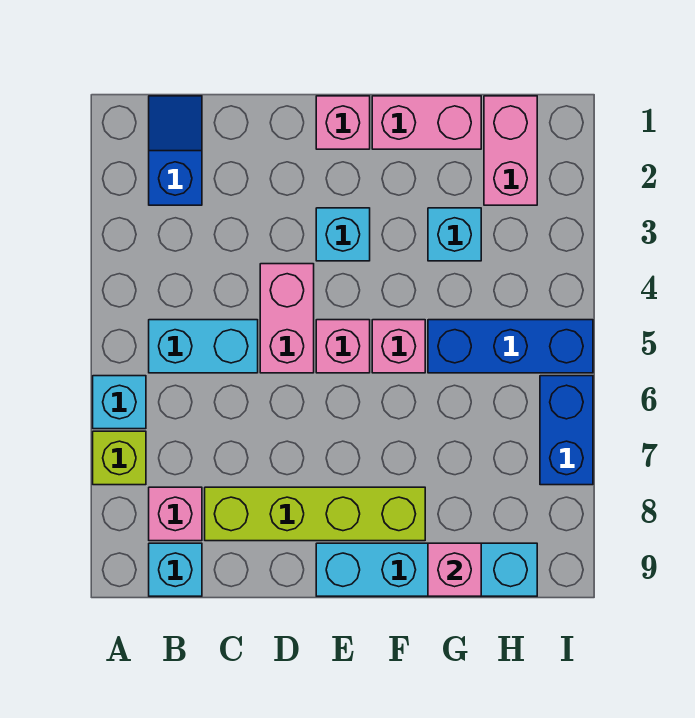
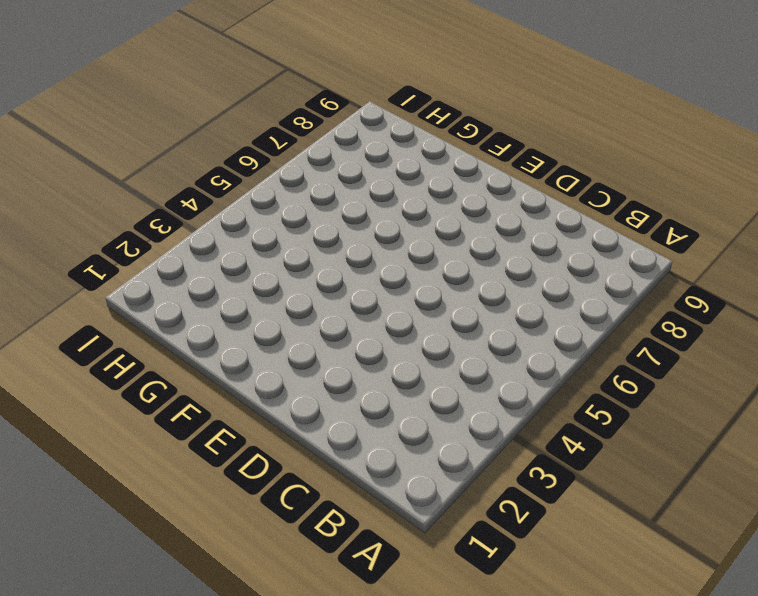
none -> cyan 1x1 brick [93,376,146,429]
none -> lime 1x1 brick [93,431,146,485]
none -> blue 1x2 slope [149,96,202,205]

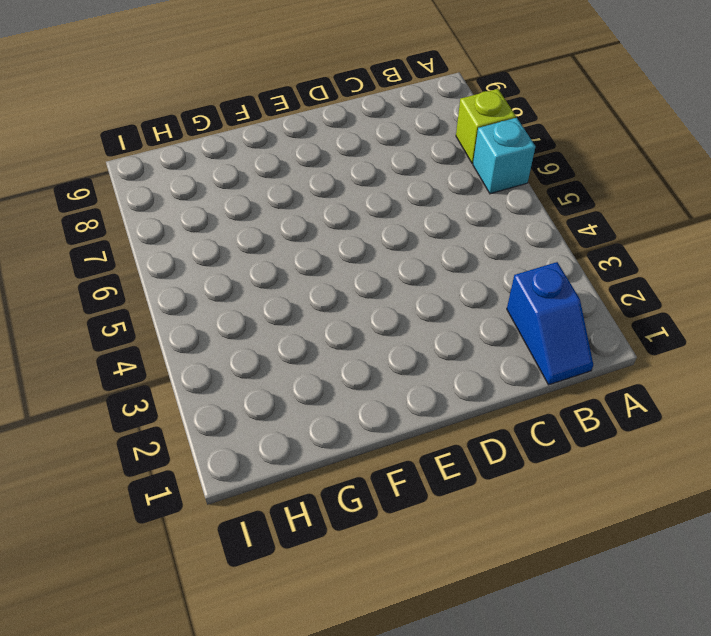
none -> cyan 1x2 brick [149,320,258,373]
none -> pink 1x1 brick [149,487,202,541]
none -> cyan 1x1 brick [149,543,202,596]

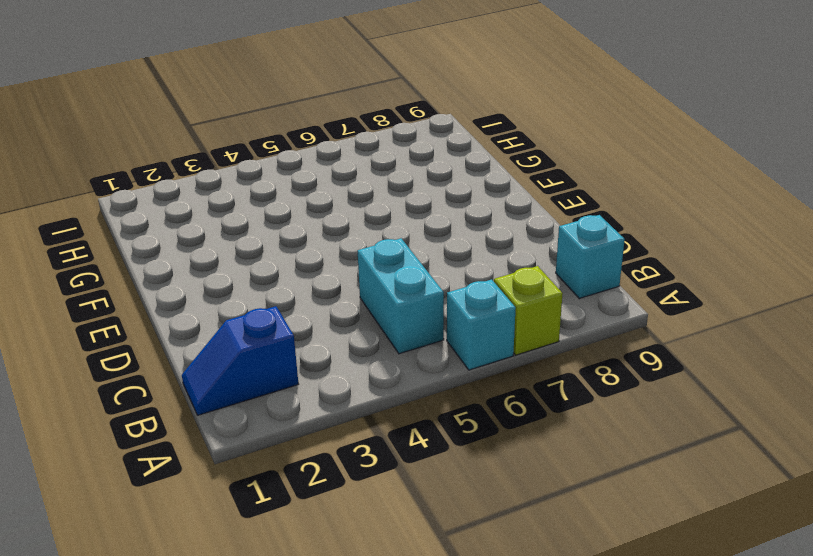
none -> pink 1x1 brick [149,487,202,541]
none -> lime 1x4 brick [205,487,425,541]
none -> pink 1x2 brick [260,264,314,373]

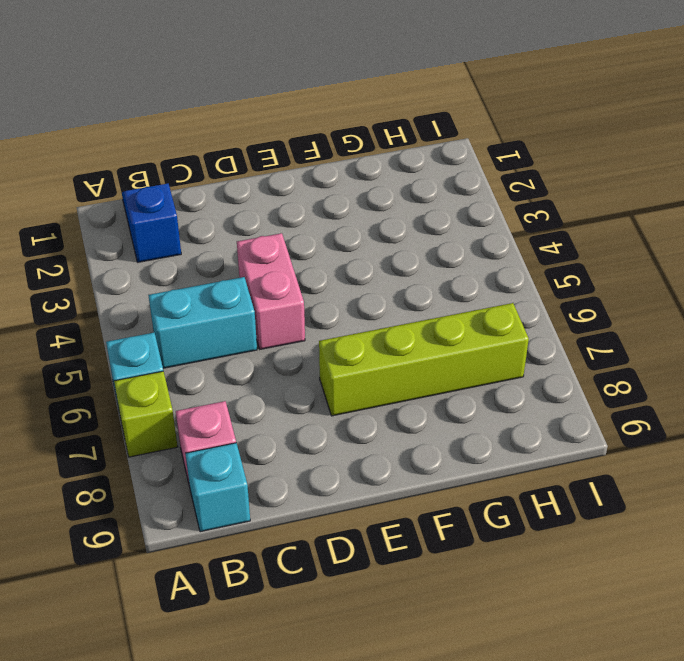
lime 1x4 brick [319,303,529,416] -> lime 1x4 brick moved to [205,487,425,541]
none -> pink 1x1 brick [316,96,370,149]
none -> cyan 1x1 brick [316,208,370,261]
none -> pink 1x1 brick [316,320,370,373]

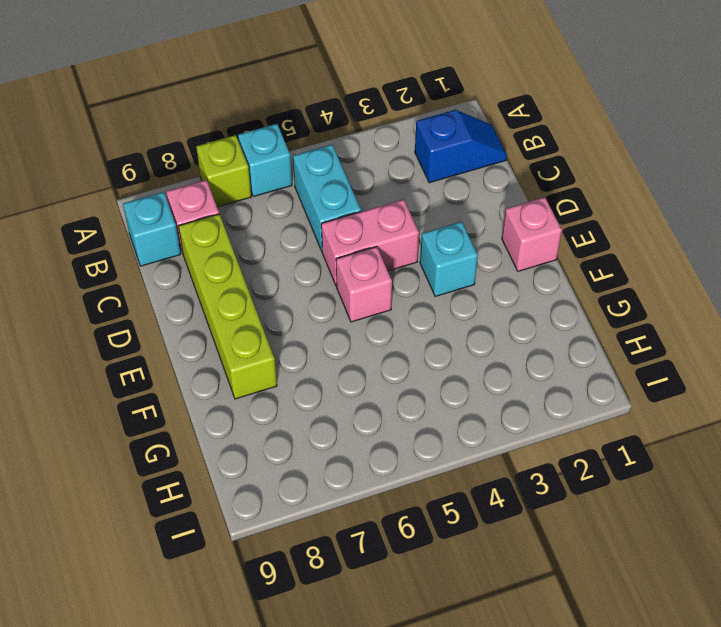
none -> cyan 1x4 brick [316,543,537,596]
none -> pink 1x2 brick [372,96,481,149]
none -> pink 1x1 brick [372,320,425,373]

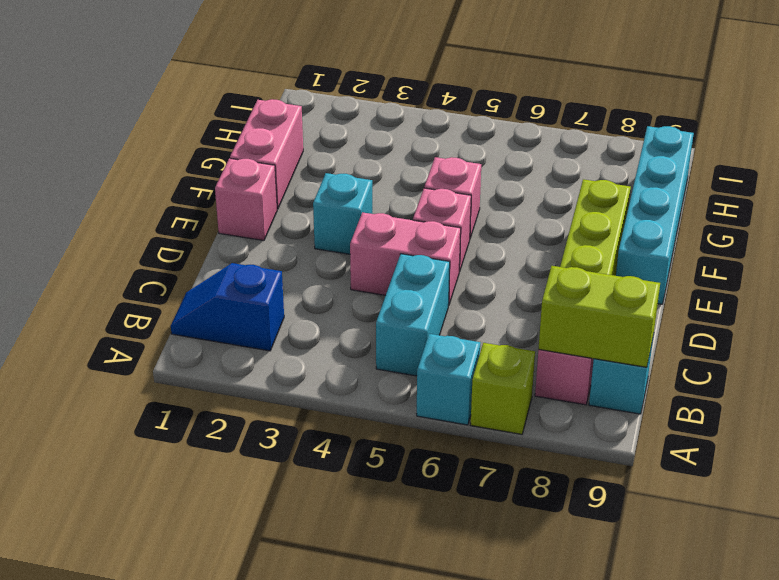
lime 1x2 brick [539,266,660,367] -> none
none -> cyan 1x1 brick [428,208,481,261]
none -> blue 1x3 brick [428,320,593,373]
none -> pink 1x2 brick [484,96,537,205]

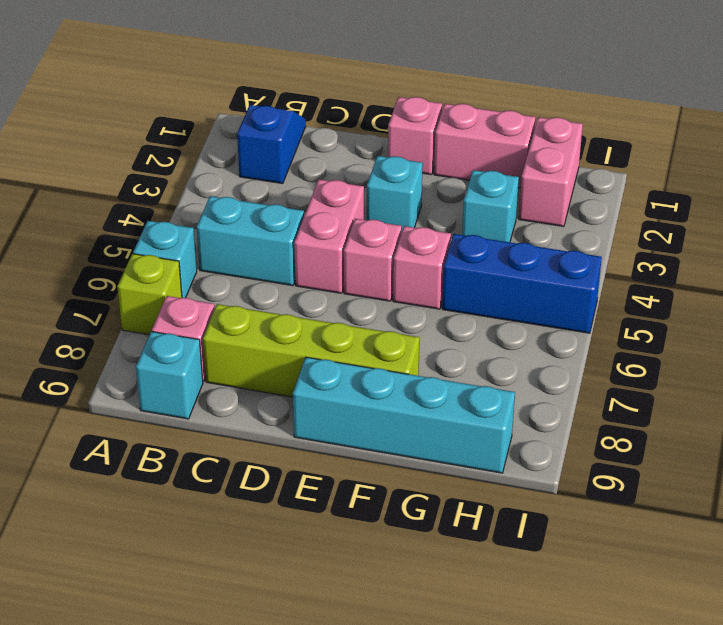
none -> blue 1x2 brick [540,376,593,485]
none -> pink 1x1 brick [428,543,481,596]

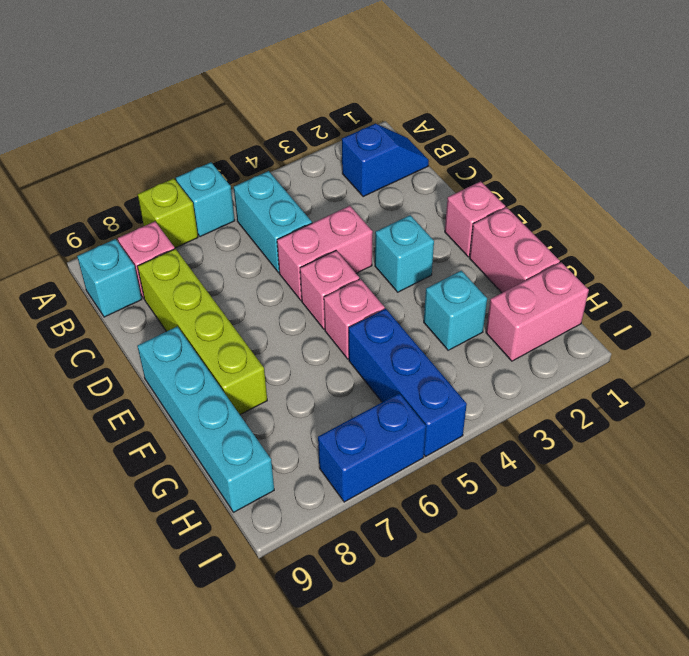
none -> pink 1x1 brick [428,543,481,596]

